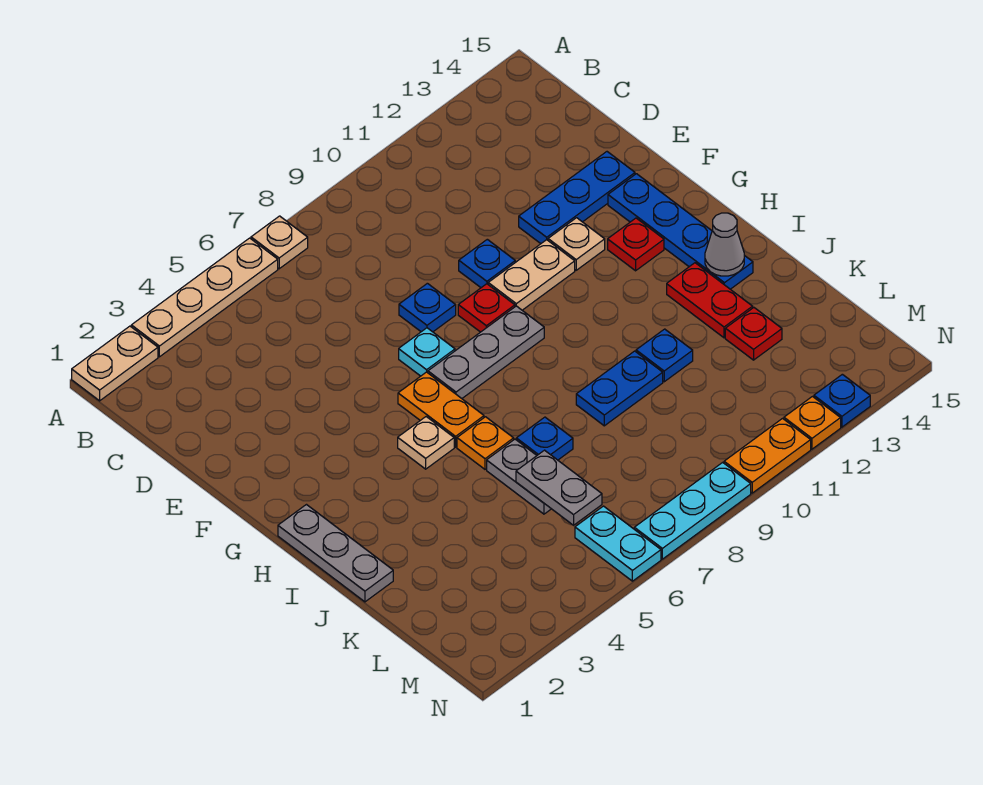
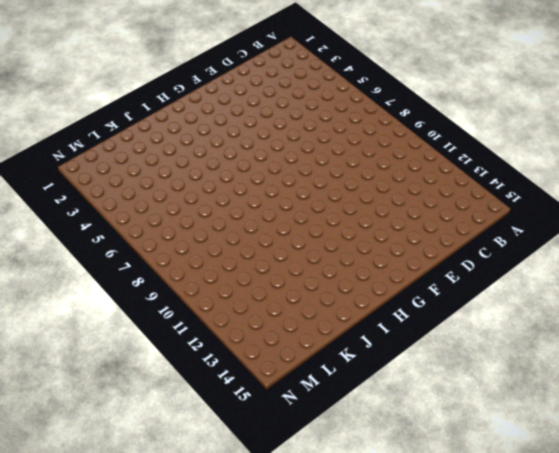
none -> tan 1x2 plate [72,326,158,401]
none -> tan 1x4 plate [131,238,278,357]
none -> tan 1x1 plate [251,216,308,269]
none -> blue 1x1 plate [399,283,456,332]

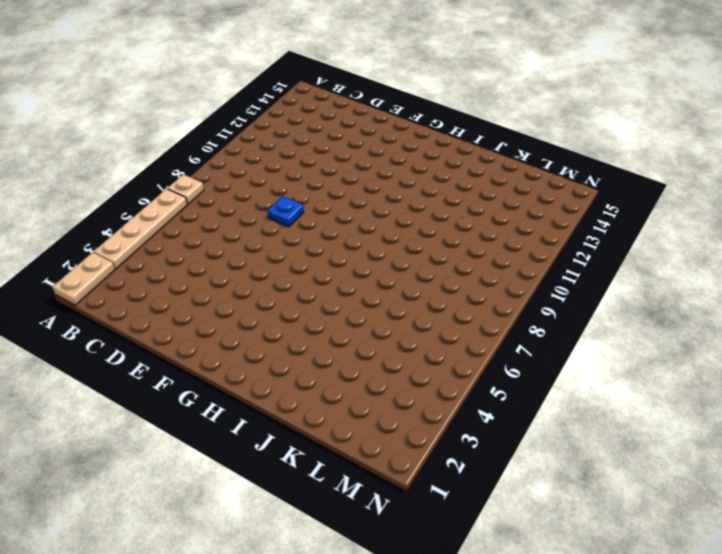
none -> blue 1x1 plate [459,239,515,288]
none -> blue 1x3 plate [519,152,635,244]
none -> cyan 1x1 plate [399,328,455,376]
none -> red 1x1 plate [458,284,515,332]

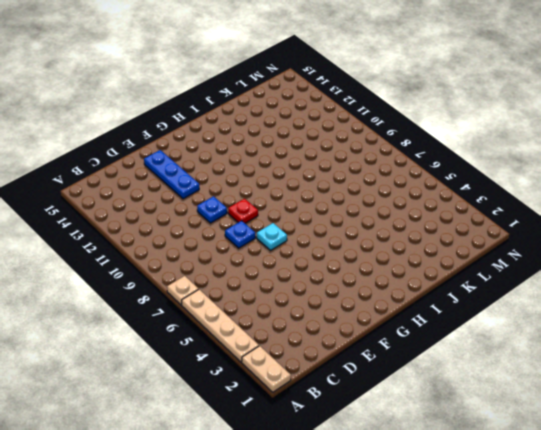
none -> tan 1x2 plate [488,240,575,310]
none -> tan 1x1 plate [548,218,605,270]
none -> blue 1x4 plate [608,174,753,289]
none -> orange 1x2 plate [398,372,484,447]

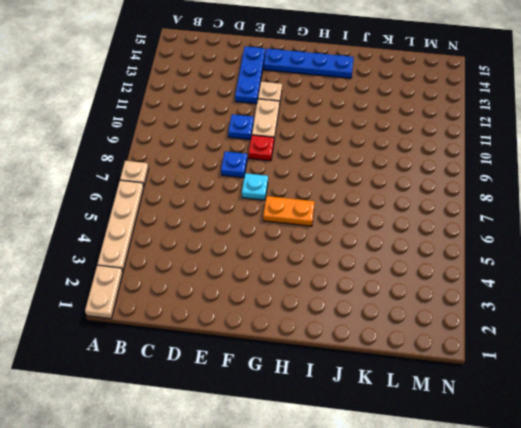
none -> grey 1x3 plate [428,306,544,398]
none -> red 1x1 plate [608,218,664,271]
none -> grey 1x3 plate [278,505,393,602]
none -> tan 1x1 plate [398,417,454,469]

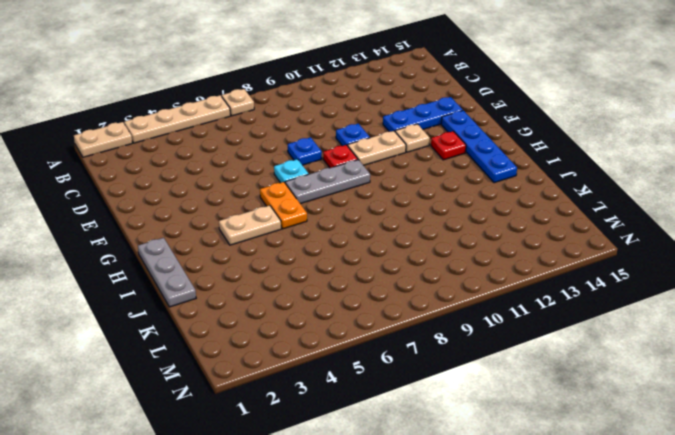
tan 1x2 plate [219,205,281,245] -> tan 1x1 plate [398,417,454,469]
none -> orange 1x1 plate [457,417,514,469]
none -> red 1x2 plate [667,263,753,338]
none -> grey 1x2 plate [487,439,551,514]
none -> blue 1x1 plate [516,417,573,460]

